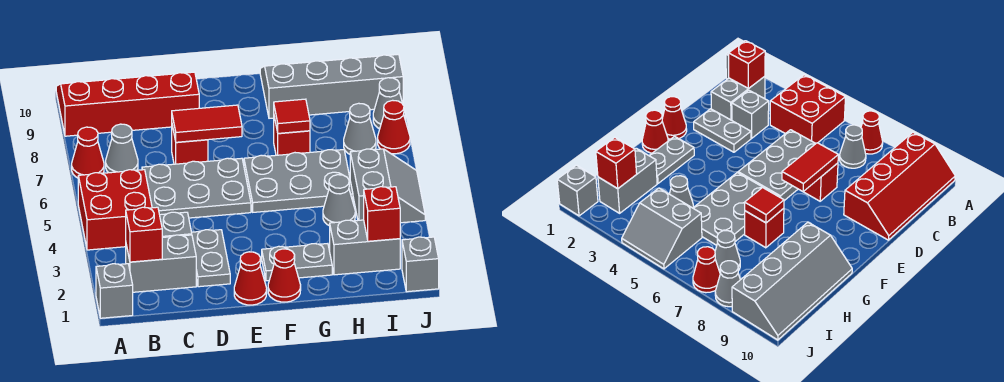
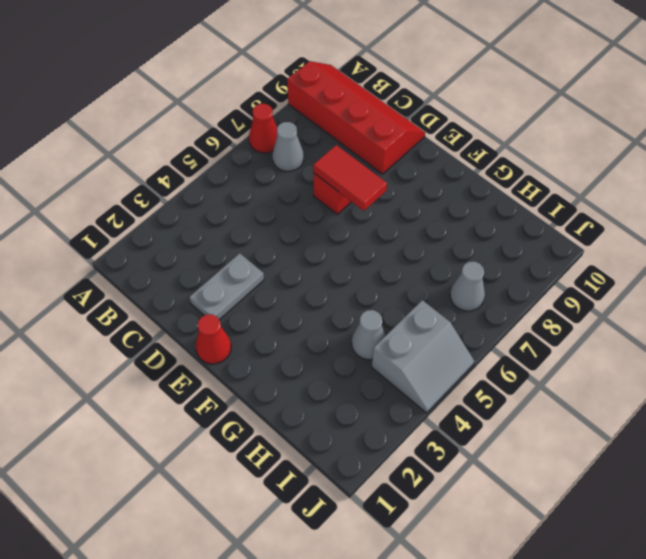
none -> grey 1x1 brick [96,264,133,318]
none -> red 2x2 brick [78,170,152,250]
none -> grey 1x2 brick [126,235,196,292]

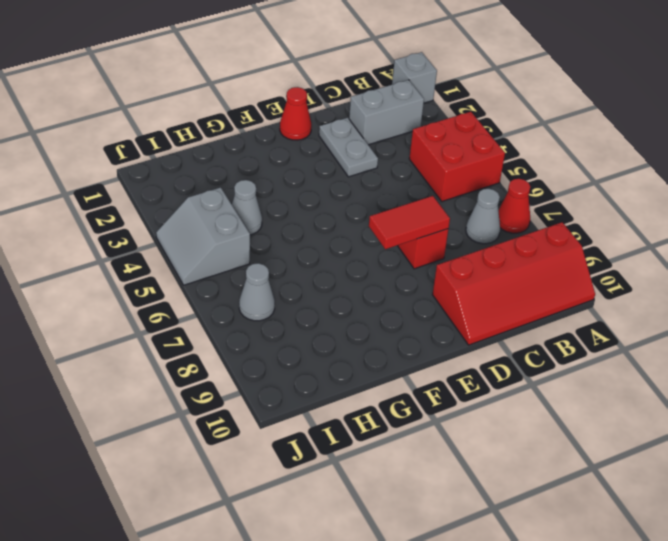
none -> grey 1x1 brick [160,212,192,238]
none -> grey 2x3 plate [142,158,251,218]
none -> red 1x1 cone [268,249,301,302]

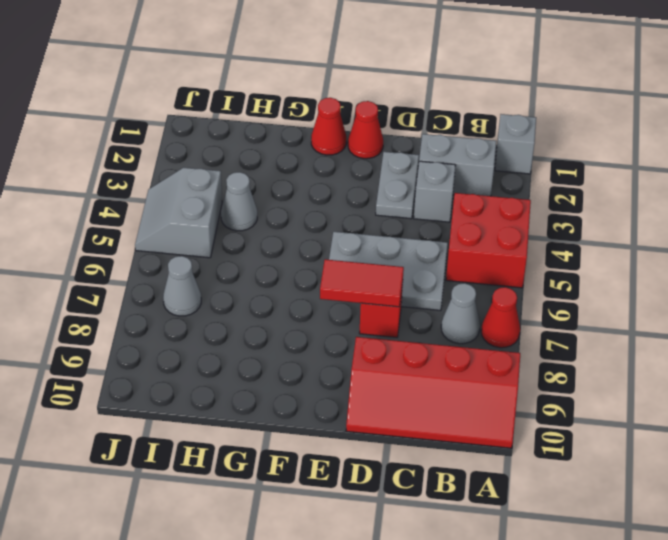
none -> grey 1x2 plate [262,244,332,281]
none -> grey 2x3 plate [244,150,353,212]
none -> red 1x1 brick [274,117,310,155]

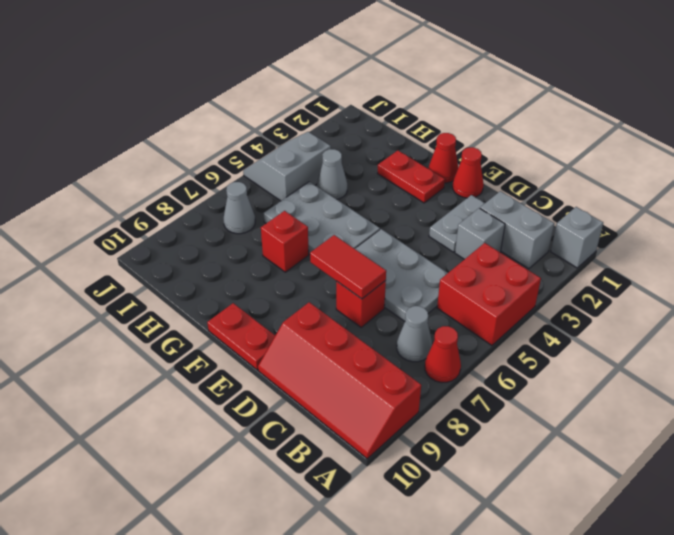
red 1x2 plate [207,303,275,370] -> none
red 1x2 plate [378,151,445,203] -> grey 1x2 plate [262,244,332,281]
none -> grey 2x4 slope [260,54,403,118]
none -> grey 1x2 brick [330,220,400,275]
none -> grey 1x1 brick [402,237,439,292]

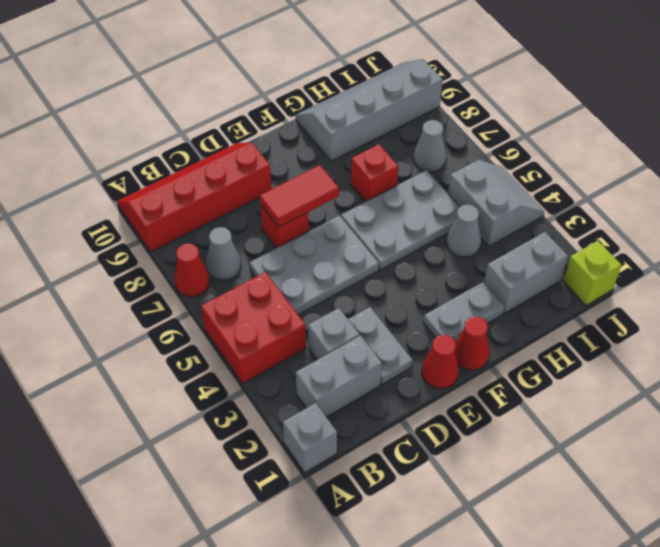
lime 1x1 brick [563,241,621,305] -> grey 1x1 brick [402,237,439,292]
none -> red 1x1 cone [378,100,410,154]
none -> grey 1x1 cone [373,78,406,129]
none -> red 1x1 brick [126,207,162,262]

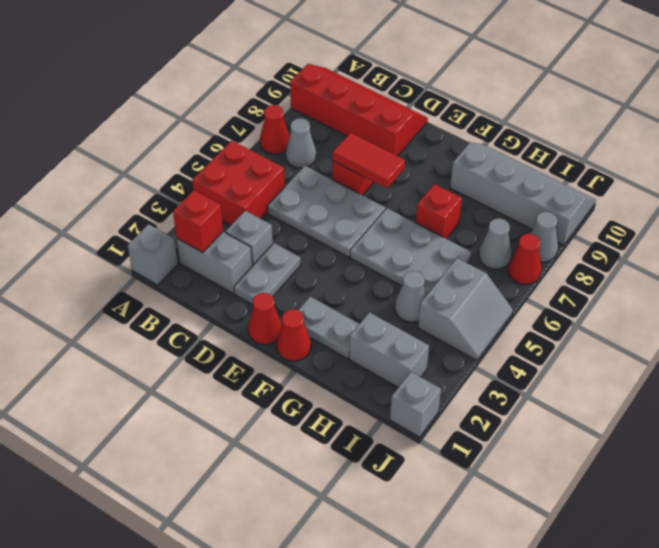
none -> red 1x1 tile [274,99,310,133]
none -> red 1x1 brick [364,187,400,241]

